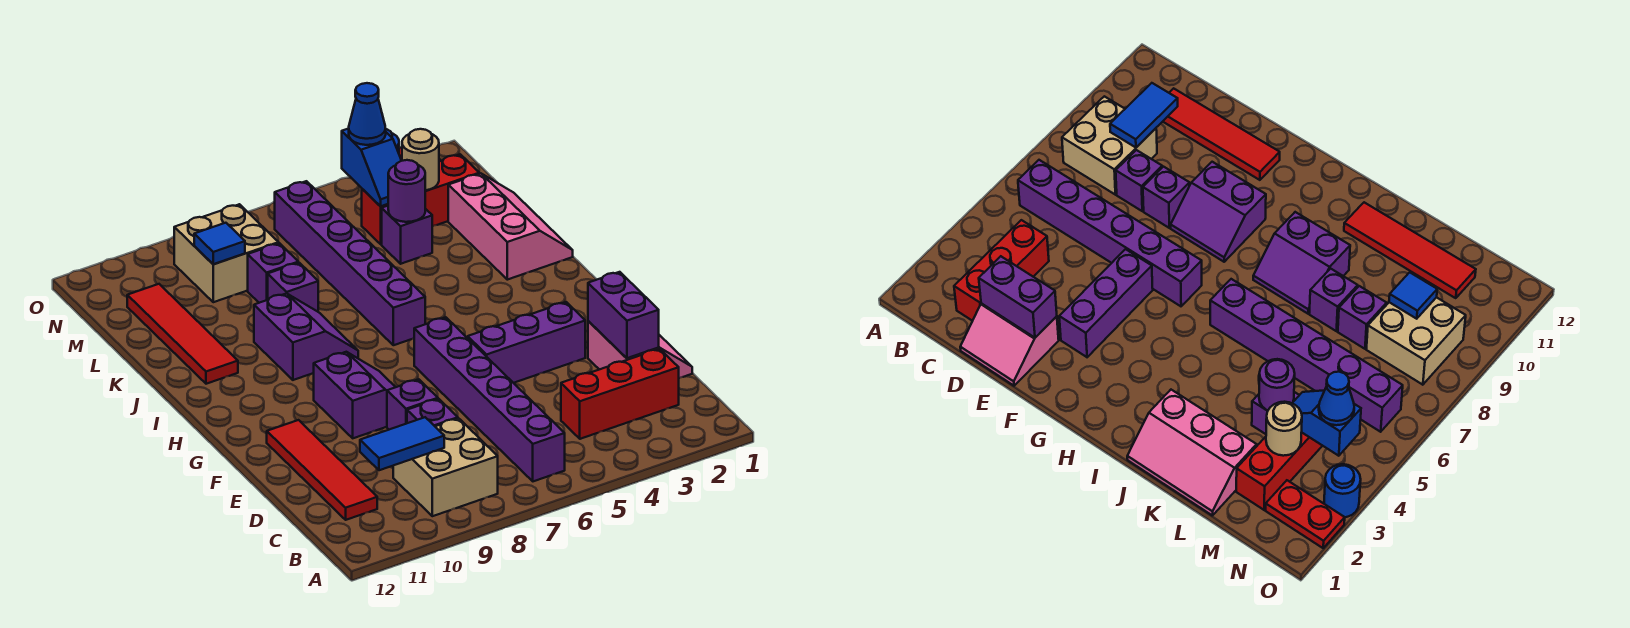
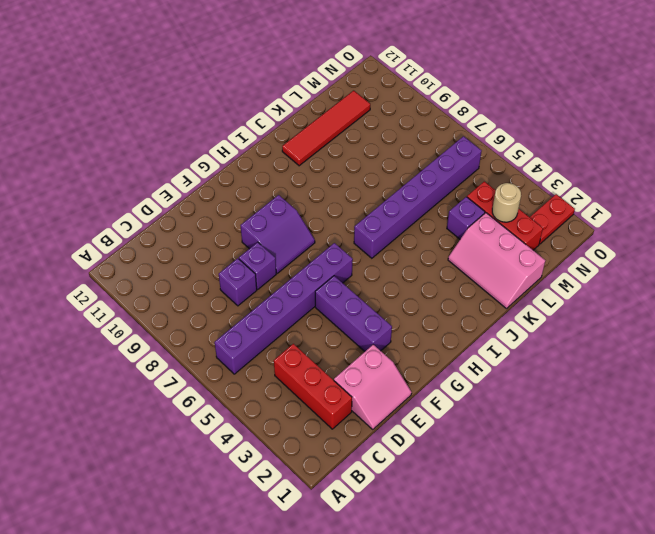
pink 2x3 slope [448,213,545,309] -> pink 2x3 slope turned to [448,174,573,280]
none -> tan 2x2 brick [393,418,498,516]
none -> red 1x4 tile [267,420,377,520]
none -> purple 2x2 slope [254,293,358,380]

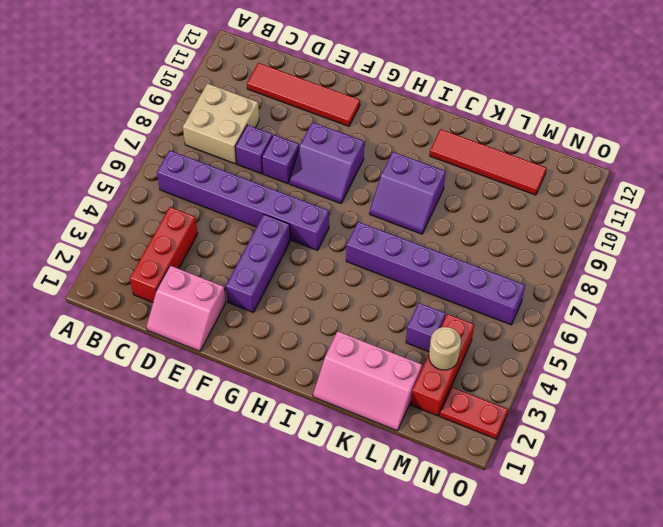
none -> purple 1x1 brick [268,263,318,312]
none -> purple 1x1 brick [248,243,298,303]
none -> tan 2x2 brick [174,204,279,302]

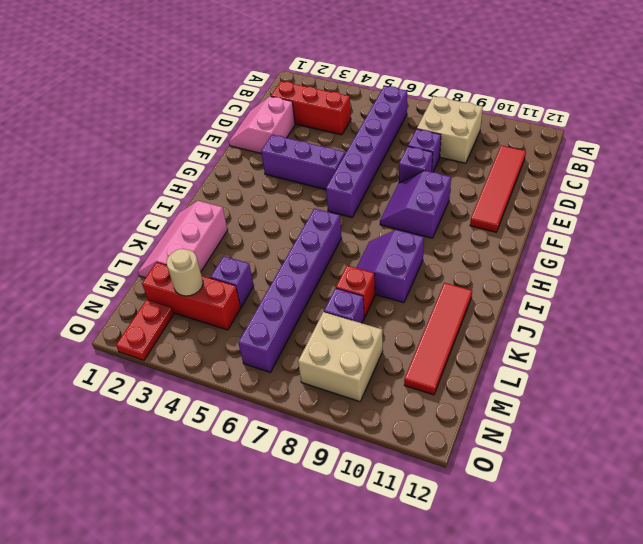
red 1x1 brick [336,266,375,317] -> purple 1x1 brick [268,263,318,312]
none -> blue 1x1 round brick [1324,464,1361,517]
none -> blue 1x2 tile [360,417,444,470]
none -> purple 1x2 brick [588,272,659,358]

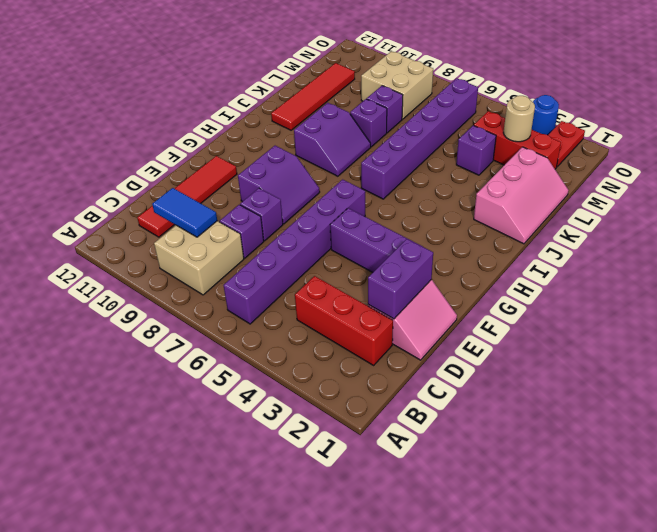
none -> purple 1x1 round brick [388,160,425,222]
none -> blue 1x2 slope [342,129,401,206]
none -> blue 1x1 tile [194,223,245,264]

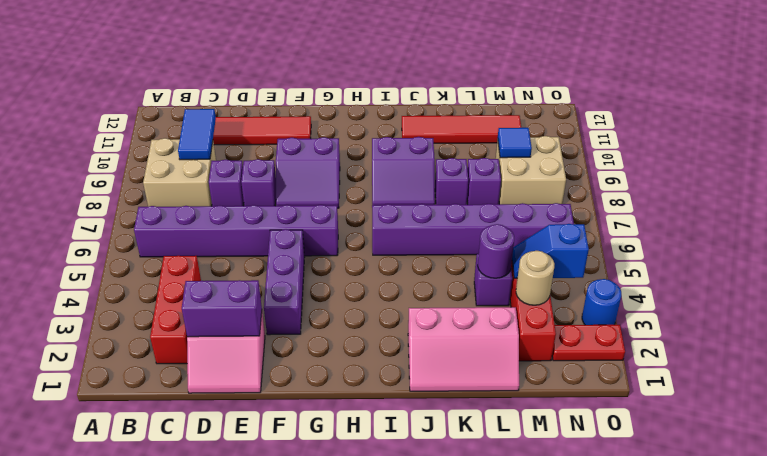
none -> blue 1x1 cone [349,83,386,145]

